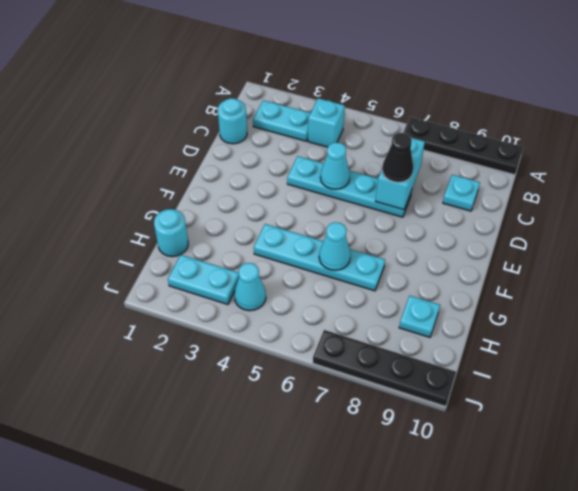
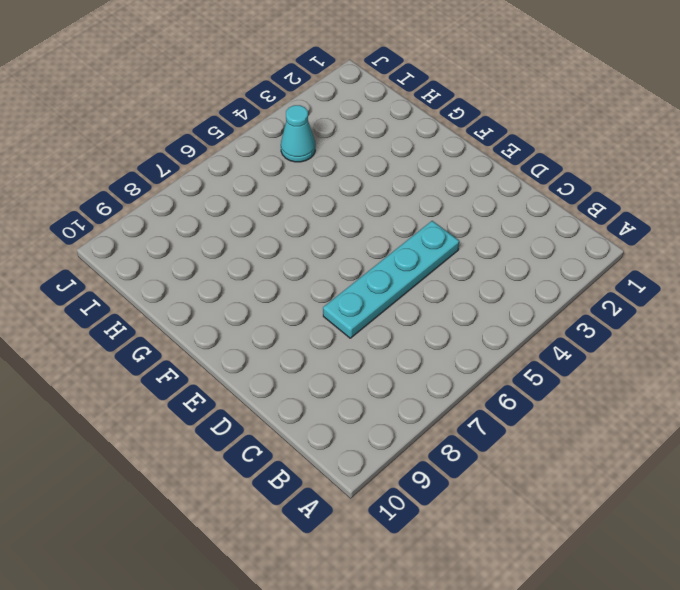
none -> black 1x4 plate [403,117,523,175]
none -> cyan 1x2 plate [253,100,310,141]
none -> cyan 1x1 brick [308,98,345,147]

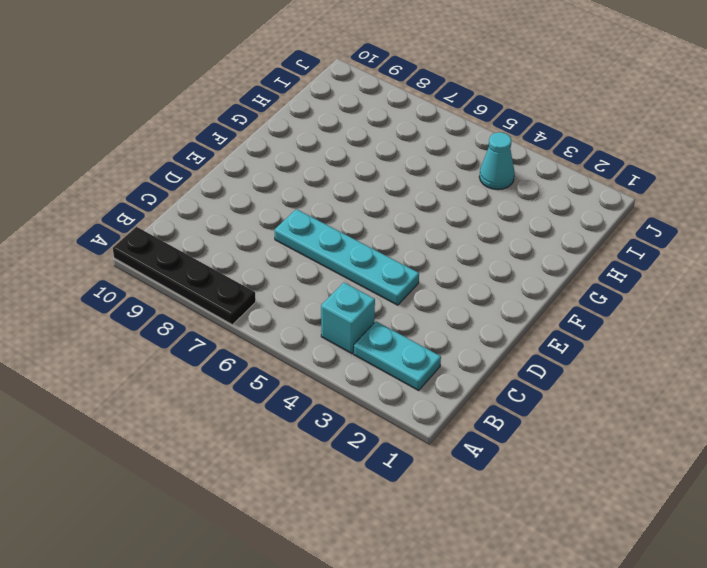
none -> cyan 1x1 round brick [218,98,247,144]
none -> cyan 1x1 plate [443,175,480,211]
none -> cyan 1x4 plate [254,224,385,291]

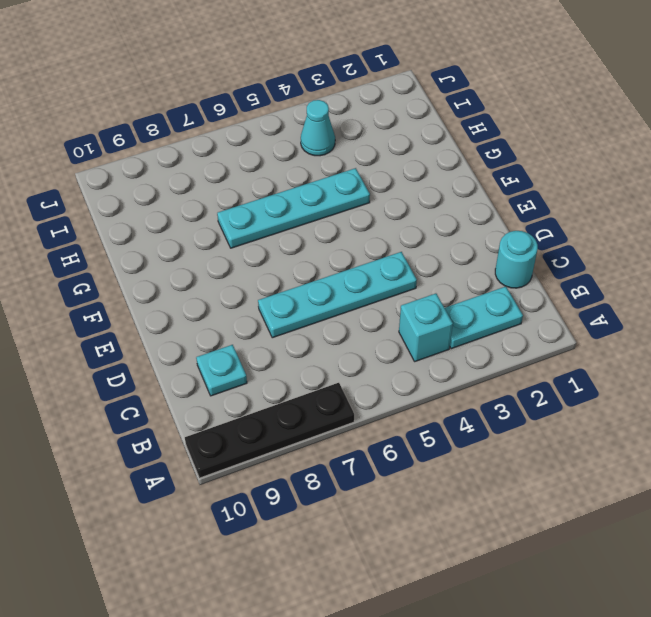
none -> cyan 1x1 round brick [154,209,188,257]
none -> cyan 1x1 plate [399,296,440,337]
none -> cyan 1x2 plate [168,255,239,304]

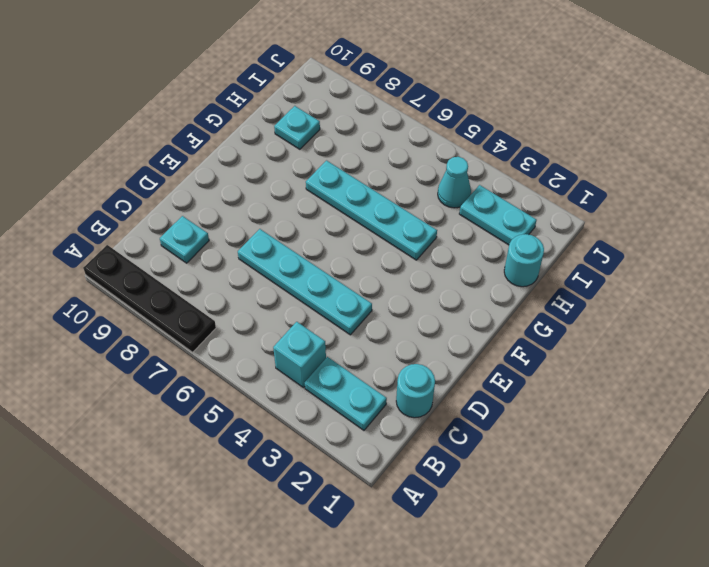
none -> black 1x4 plate [313,330,456,406]
none -> cyan 1x2 brick [376,138,425,210]
none -> cyan 1x1 cone [320,142,350,189]

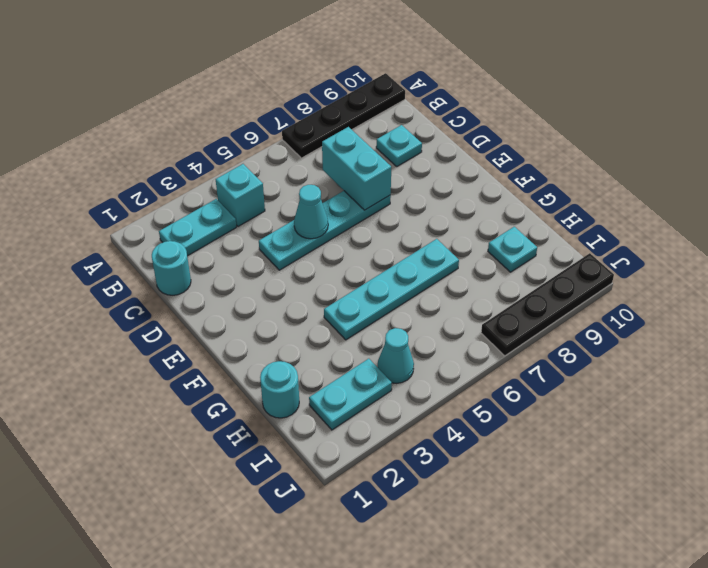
none -> cyan 1x1 cone [319,222,351,270]
none -> black 1x1 cone [382,133,413,182]

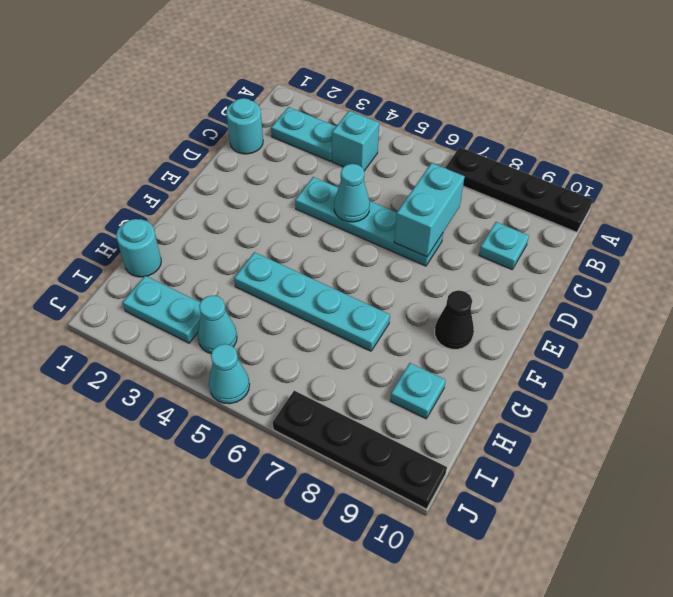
black 1x1 cone [435,290,474,349] -> black 1x1 cone moved to [382,133,413,182]
cyan 1x1 cone [209,344,250,404] -> cyan 1x1 cone moved to [319,222,351,270]

